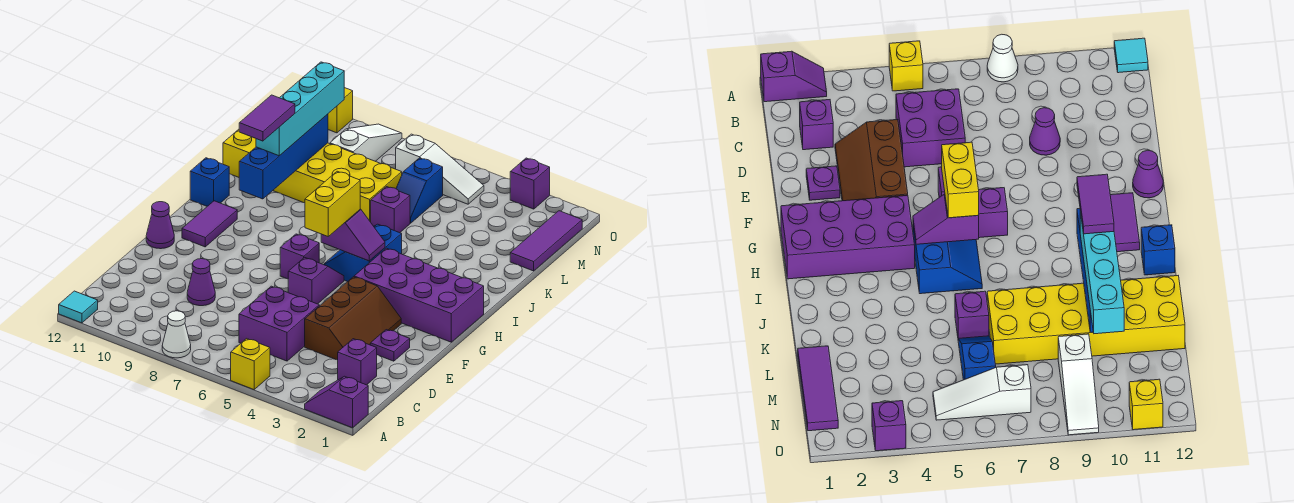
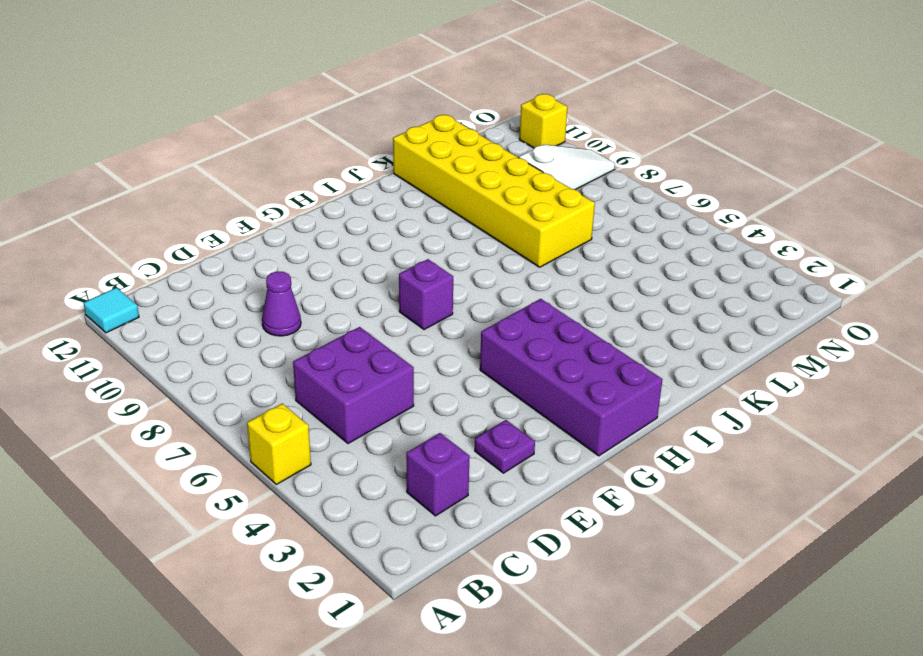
none -> purple 1x2 slope [305,376,368,428]
none -> white 1x1 cone [162,311,191,358]
none -> brown 2x3 slope [305,277,401,360]

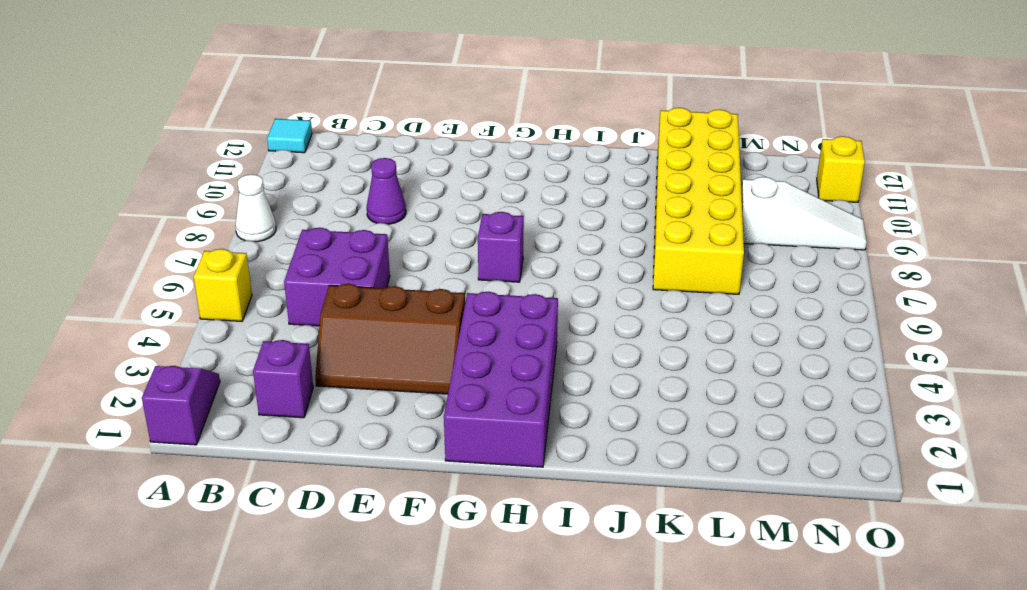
none -> purple 1x1 plate [370,330,410,361]
none -> purple 1x2 slope [288,257,344,304]
none -> purple 1x1 cone [146,202,174,249]

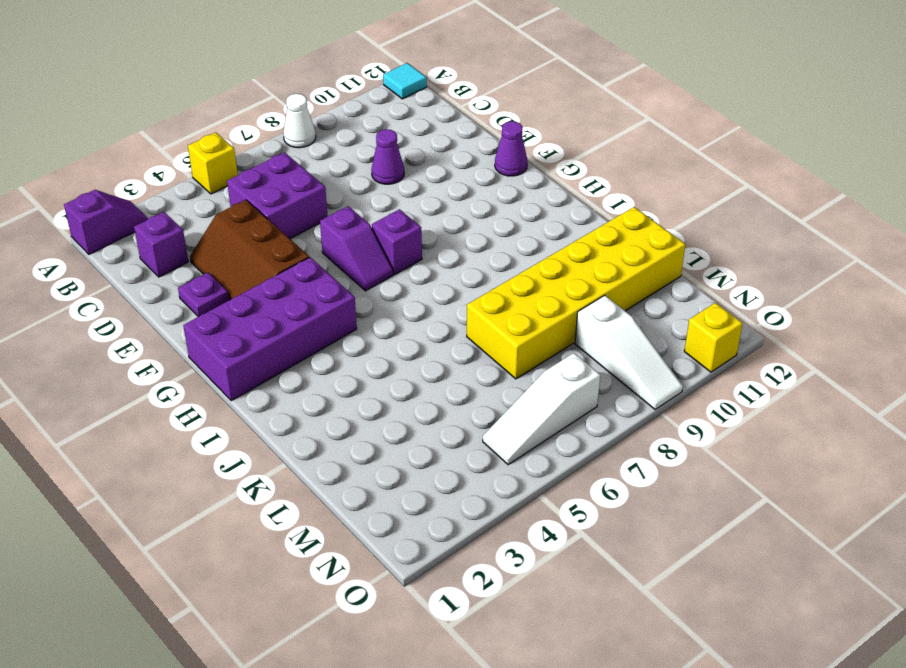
none -> purple 1x2 tile [182,201,237,247]
none -> blue 2x2 slope [323,224,402,282]
none -> blue 1x1 brick [190,158,229,206]

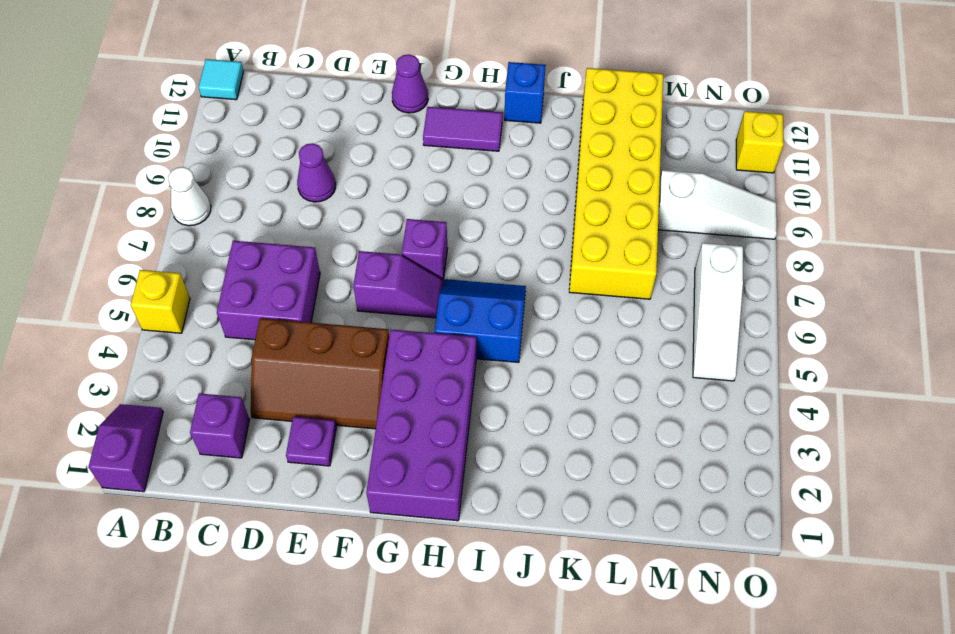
none -> purple 1x1 brick [371,187,410,233]
none -> purple 1x3 tile [510,211,582,271]
none -> blue 1x2 slope [396,158,443,223]

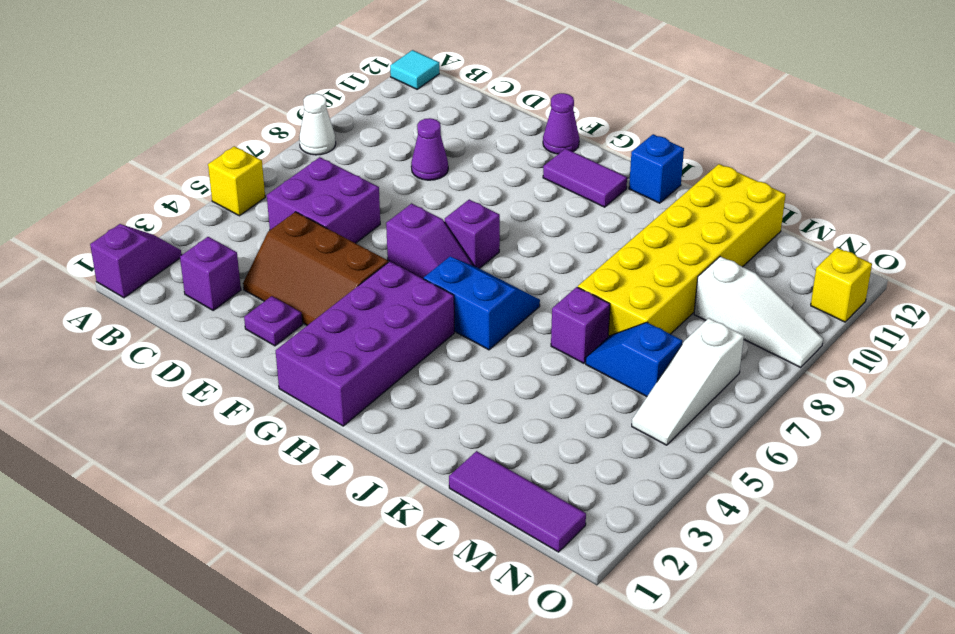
none -> purple 1x1 brick [510,158,550,209]
none -> purple 1x2 slope [321,209,385,261]
none -> blue 1x4 brick [239,114,328,199]

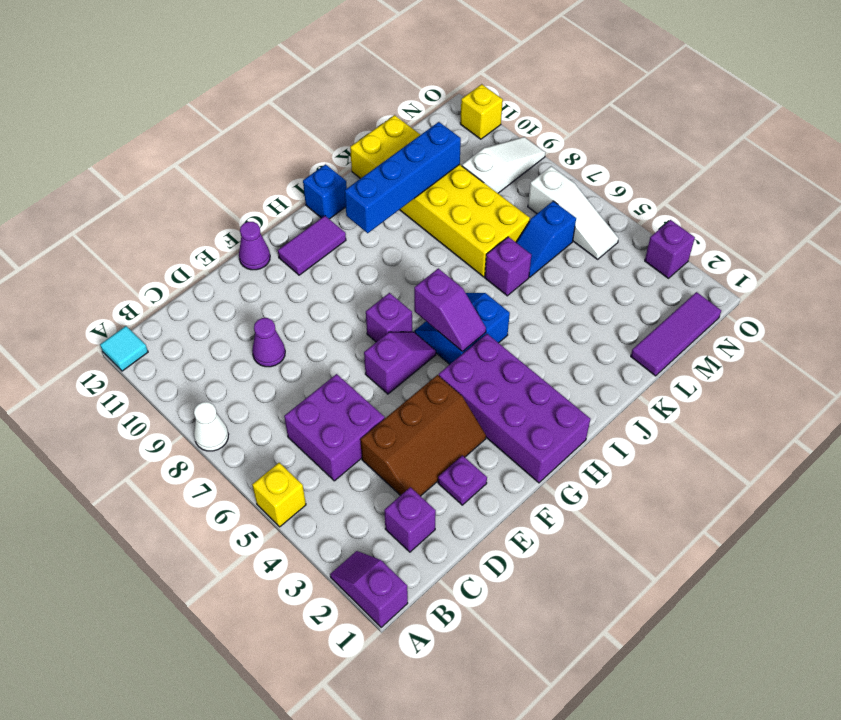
none -> yellow 1x2 brick [305,171,360,236]
none -> cyan 1x4 brick [256,62,344,156]
none -> purple 1x2 tile [239,95,295,141]

